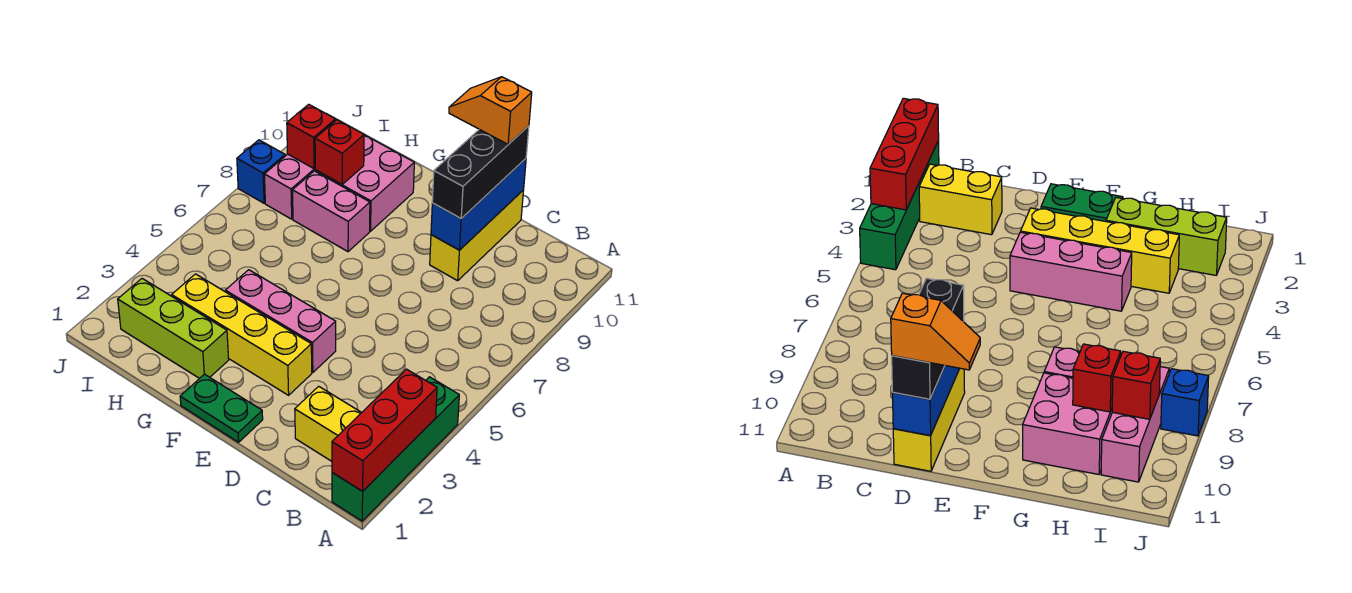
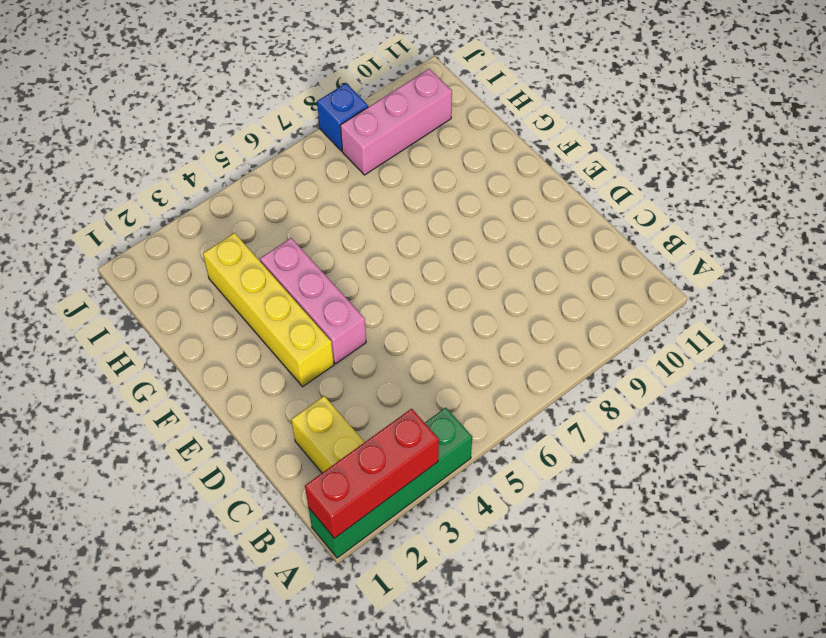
none -> yellow 1x3 brick [430,190,524,281]
none -> green 1x2 plate [180,374,263,442]
none -> lime 1x3 brick [118,279,229,379]

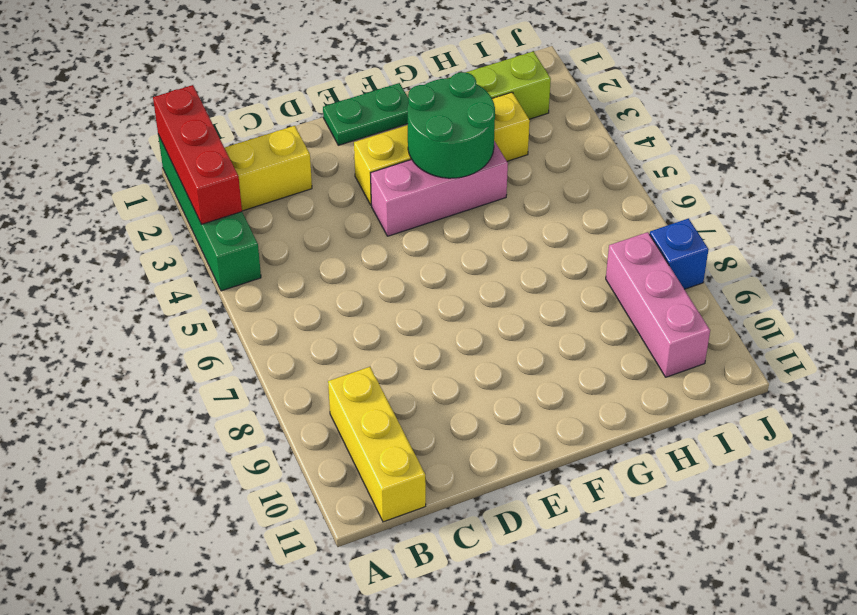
yellow 1x3 brick [328,367,426,522] -> yellow 1x3 brick moved to [430,190,524,281]
green 2x2 round brick [407,72,495,178] -> none
none -> pink 1x2 brick [292,171,370,252]
none -> pink 2x2 brick [315,135,414,231]
none -> blue 1x3 brick [431,159,526,250]

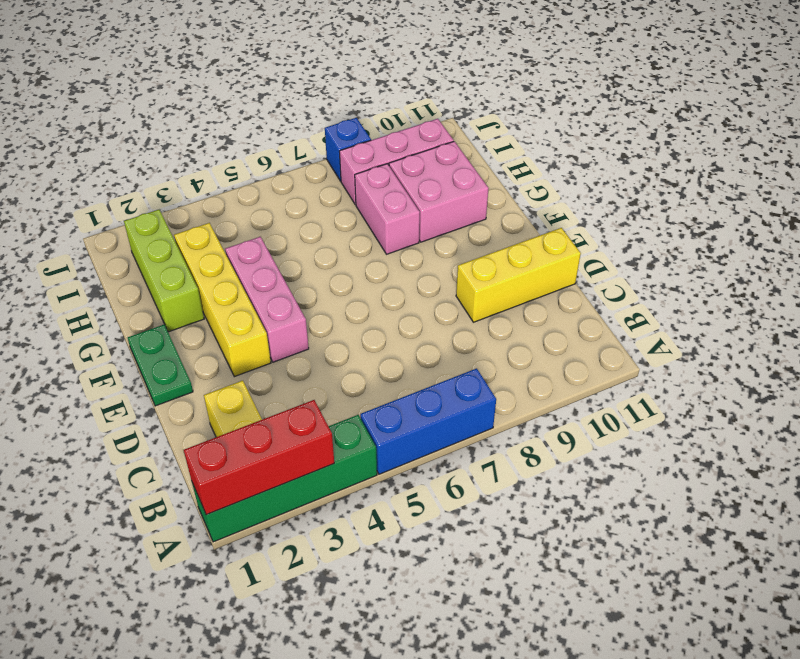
blue 1x3 brick [360,368,496,474] -> blue 1x3 brick moved to [431,159,526,250]
none -> red 1x1 brick [315,120,364,184]
none -> red 1x1 brick [287,104,336,169]
none -> black 1x3 brick [432,126,529,218]

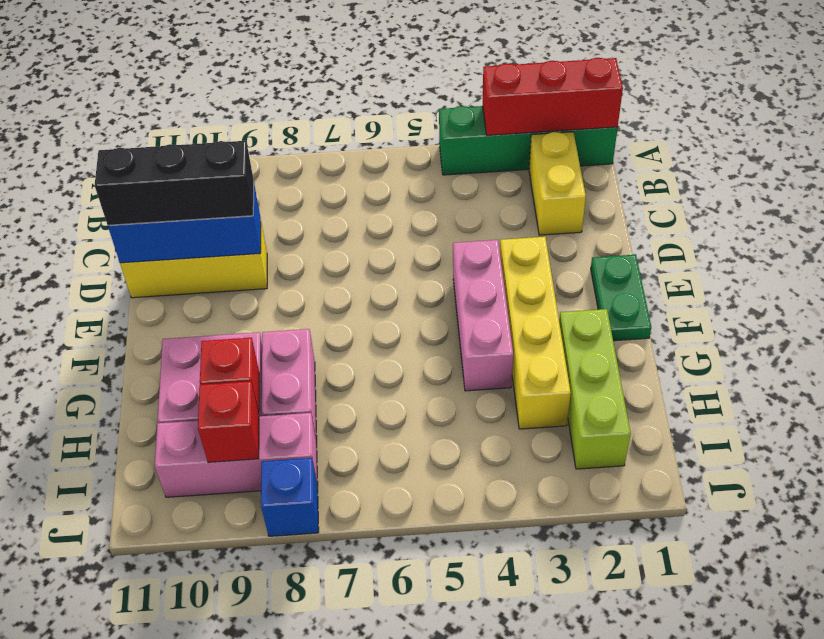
none -> orange 1x2 slope [449,77,532,144]

